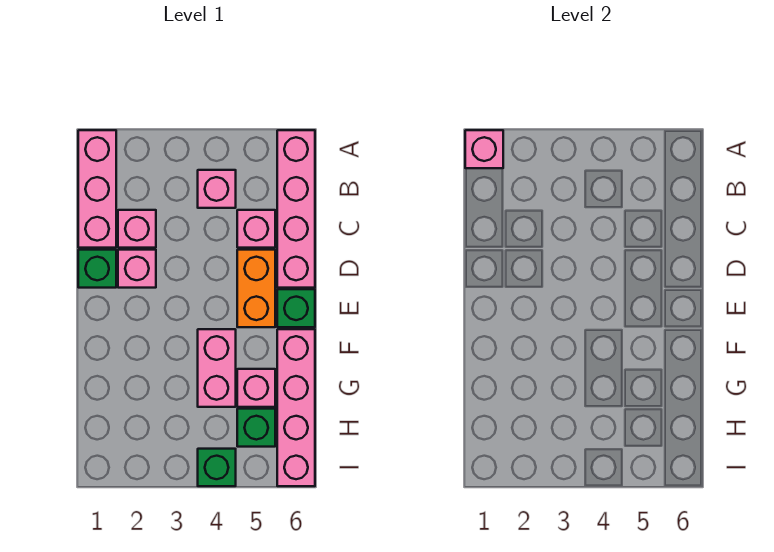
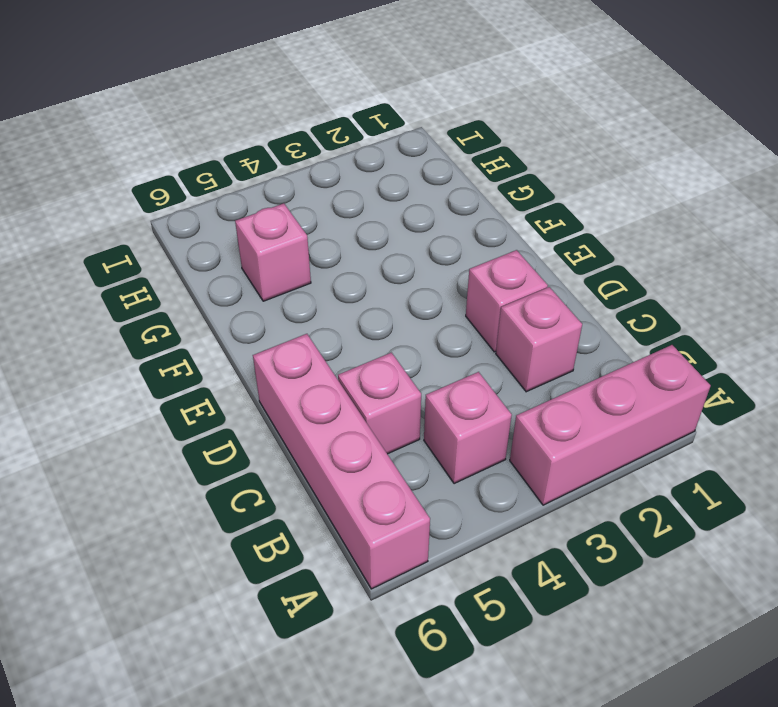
pink 1x3 brick [510,345,710,505] -> pink 1x3 brick turned to [78,130,116,248]
none -> green 1x1 brick [78,250,116,288]
none -> orange 1x2 brick [237,250,275,327]
none -> green 1x1 brick [277,289,315,327]

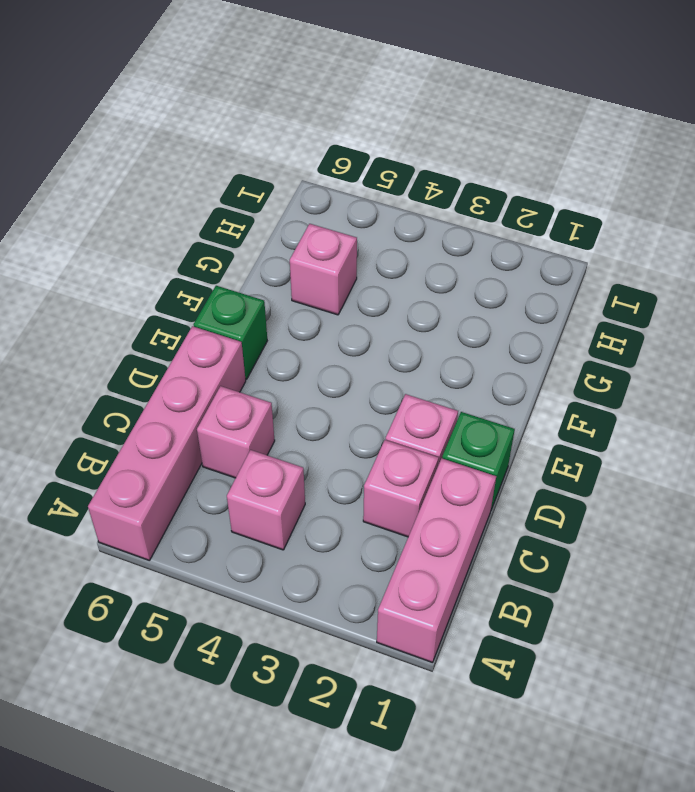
none -> orange 1x2 brick [237,250,275,327]
none -> pink 1x2 brick [198,329,236,407]
none -> pink 1x4 brick [277,329,315,486]

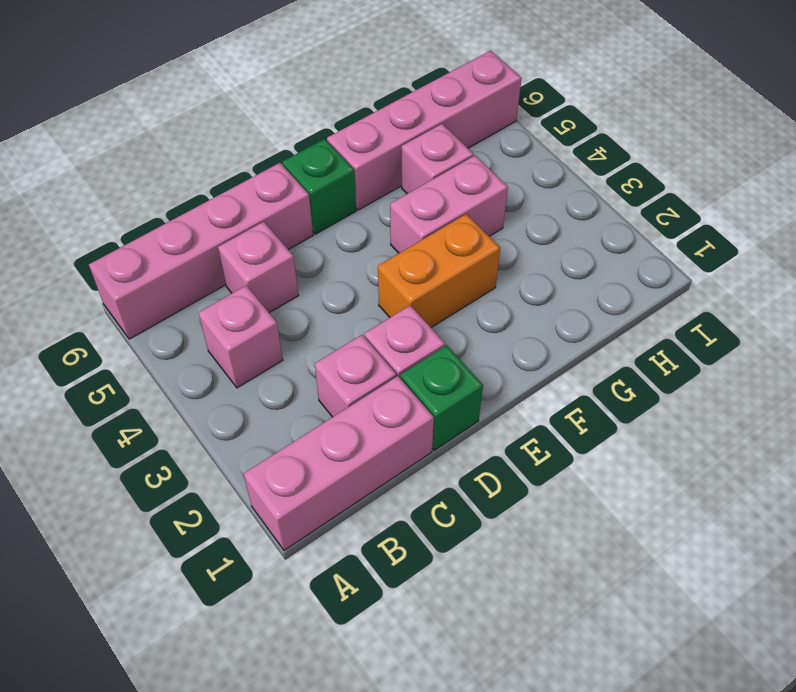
orange 1x2 brick [378,214,500,328] -> orange 1x2 brick moved to [237,250,275,327]
none -> green 1x1 brick [237,409,275,447]
none -> green 1x1 brick [198,449,236,486]
none -> pink 1x1 brick [465,130,503,168]

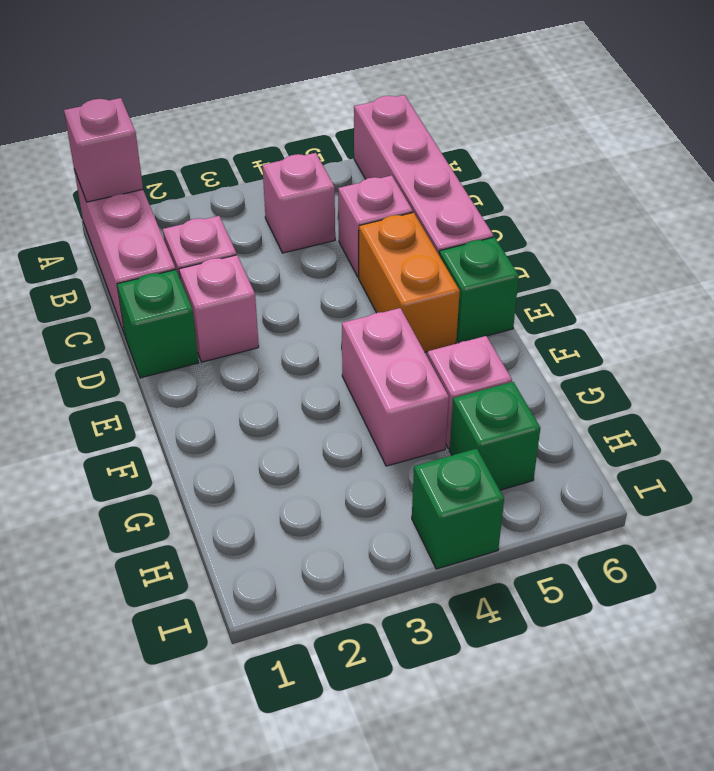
none -> pink 1x4 brick [277,329,315,486]

